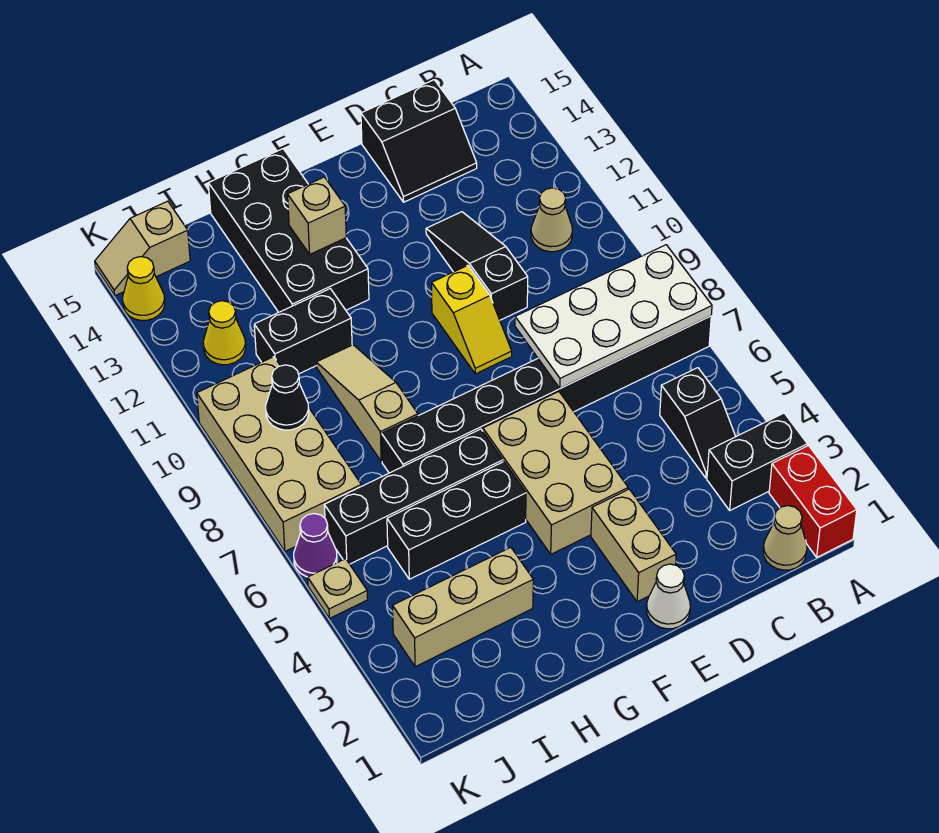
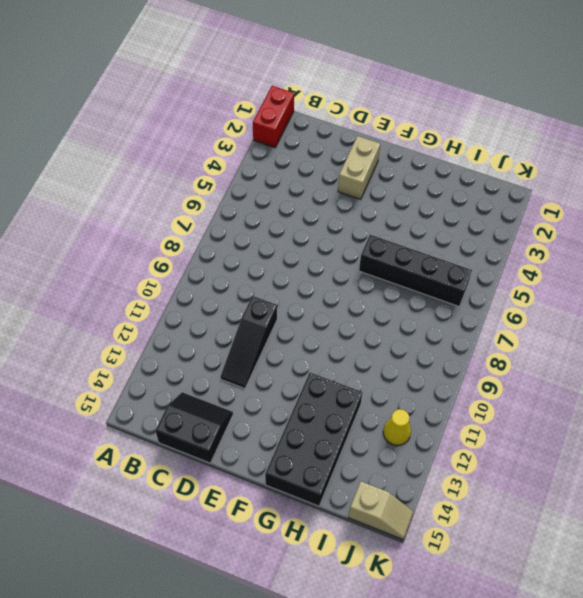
none -> black 1x2 brick [707,413,807,510]
none -> black 1x8 brick [382,316,711,473]
none -> tan 1x1 cone [763,506,807,570]

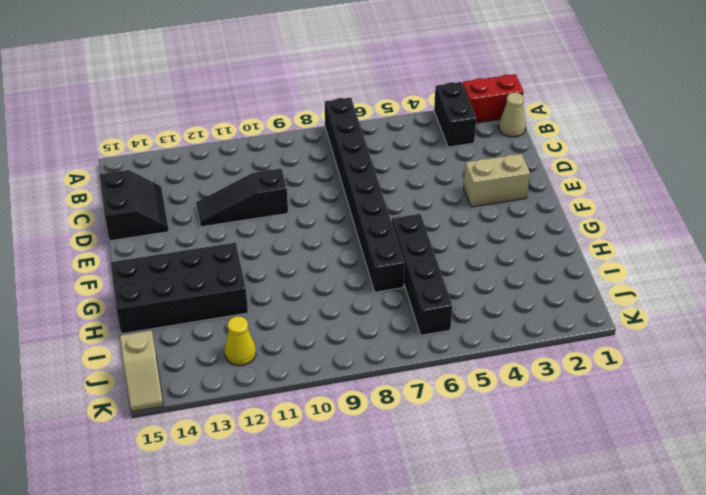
none -> black 1x2 slope [660,368,736,478]
none -> tan 1x1 cone [531,188,572,252]
none -> white 1x1 cone [646,564,690,629]

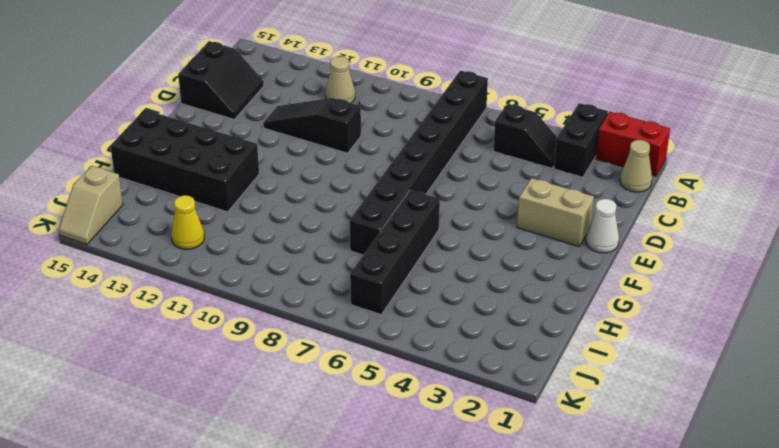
none -> tan 2x3 brick [483,392,628,554]
none -> yellow 1x2 slope [432,265,512,374]
none -> black 1x3 brick [387,462,526,579]

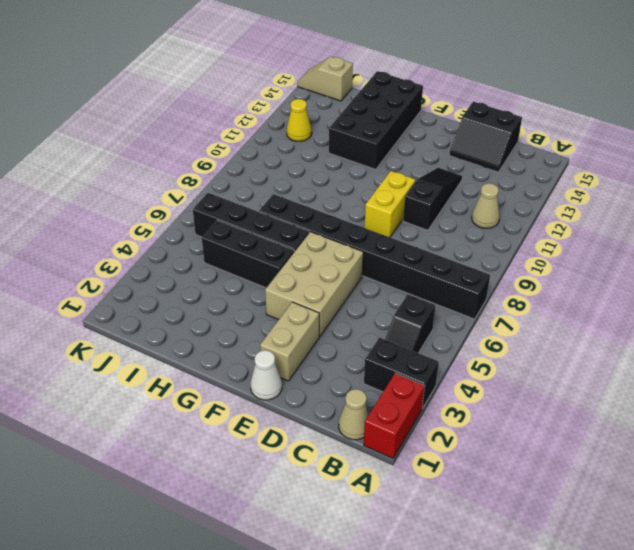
yellow 1x2 brick [365,171,415,237] -> yellow 1x2 slope [432,265,512,374]
none -> tan 1x3 brick [393,547,533,667]
none -> tan 1x3 slope [316,345,418,461]
none -> black 1x2 brick [254,289,352,374]

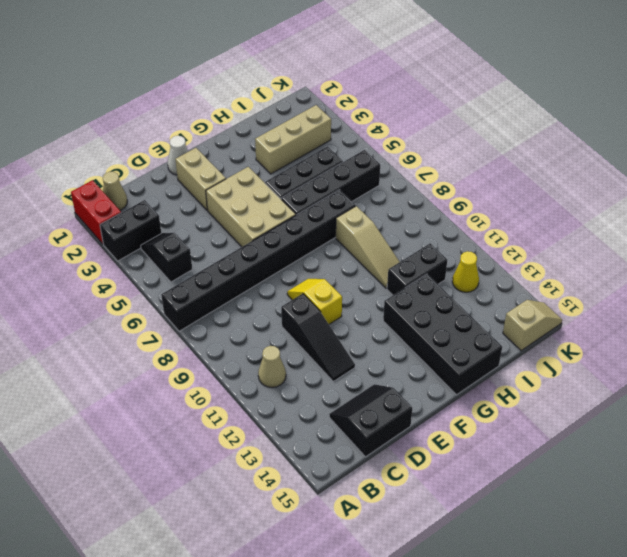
none -> tan 2x4 brick [197,357,361,551]
none -> tan 1x1 plate [308,559,368,618]
none -> purple 1x1 cone [294,514,337,577]

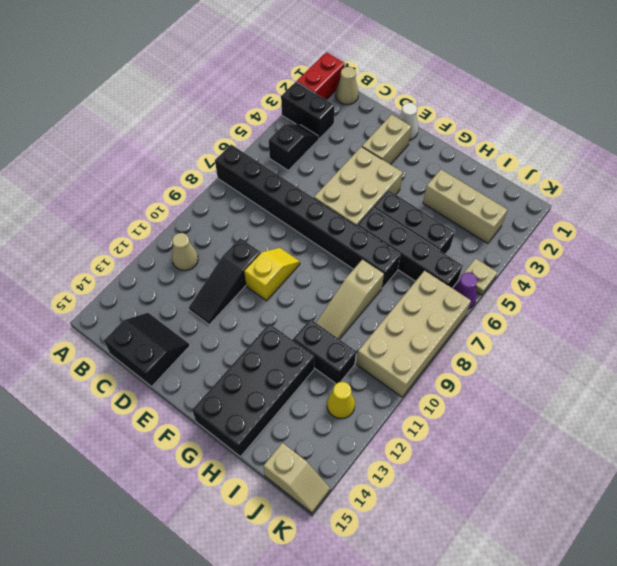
none -> yellow 1x1 cone [123,257,165,321]
none -> white 2x4 plate [515,245,712,388]
none -> tan 1x1 brick [288,177,346,254]

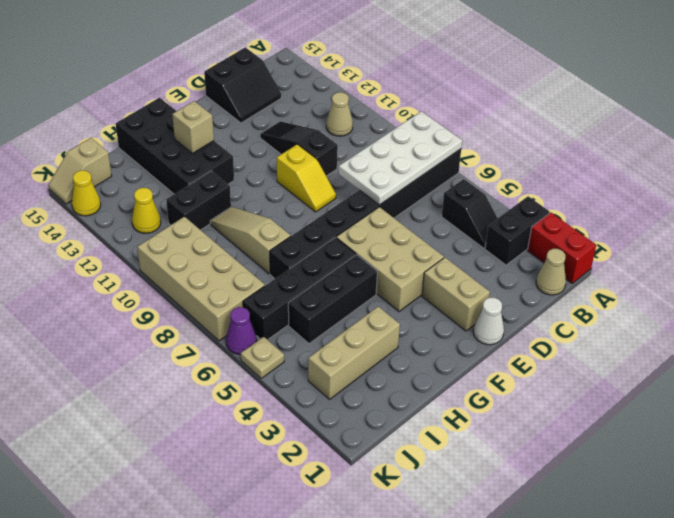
none -> black 1x1 cone [266,365,309,430]

